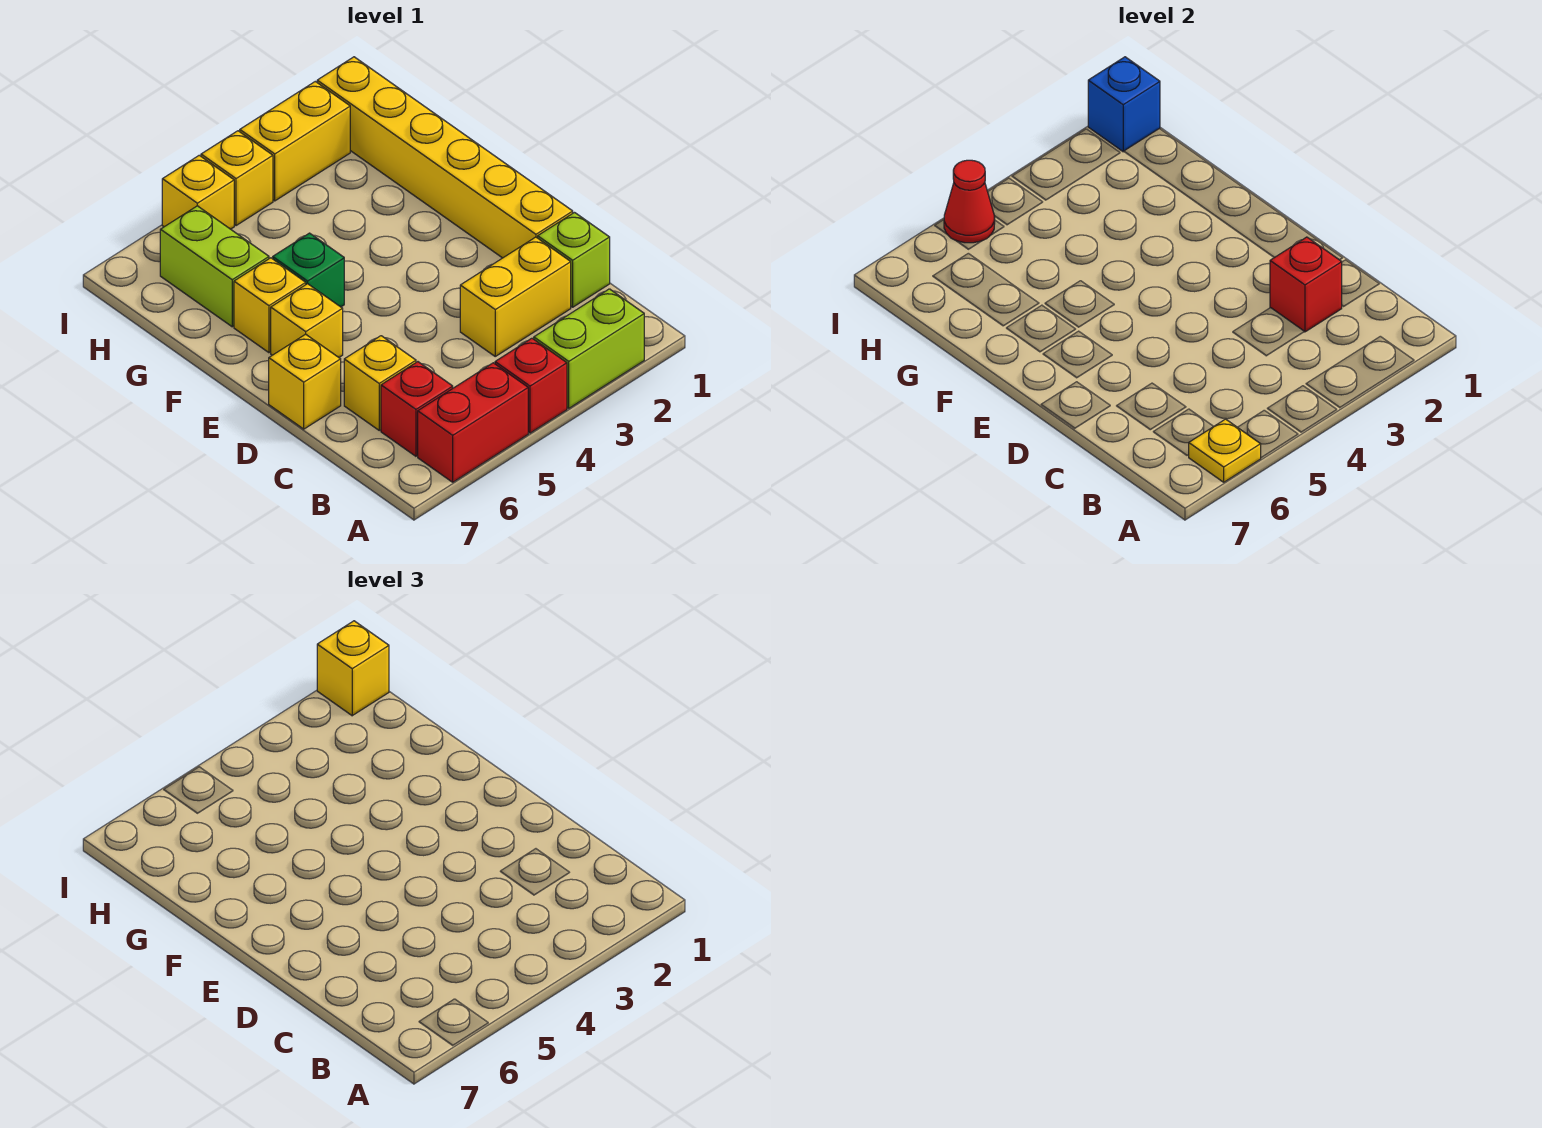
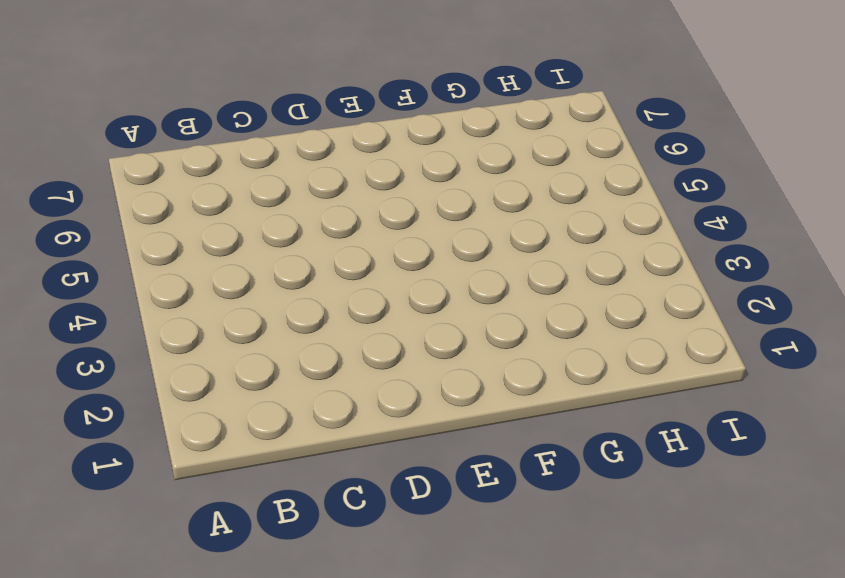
none -> lime 1x2 brick [534,289,644,408]
none -> red 1x1 brick [495,338,567,433]
none -> red 1x2 brick [418,363,528,482]

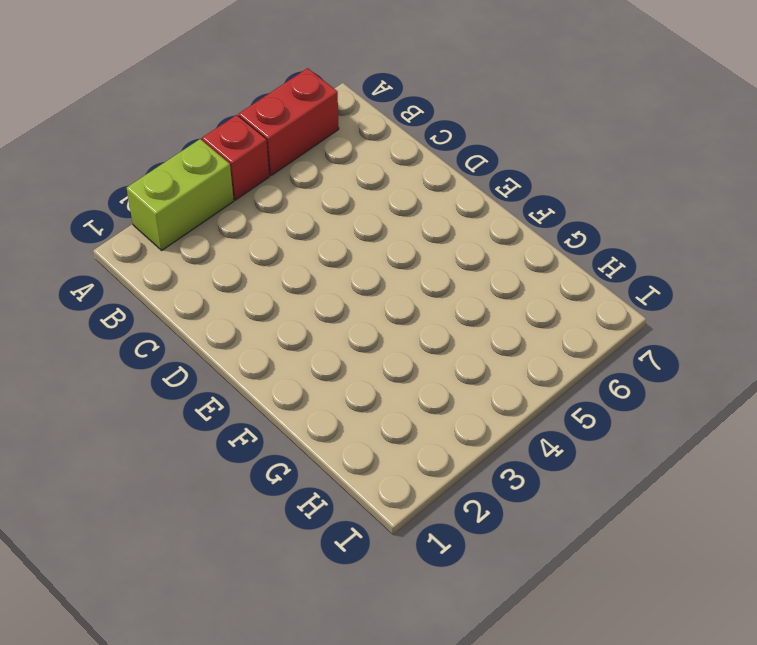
none -> red 1x1 brick [381,362,453,456]
none -> lime 1x1 brick [538,213,610,307]
none -> yellow 1x2 brick [460,237,571,356]

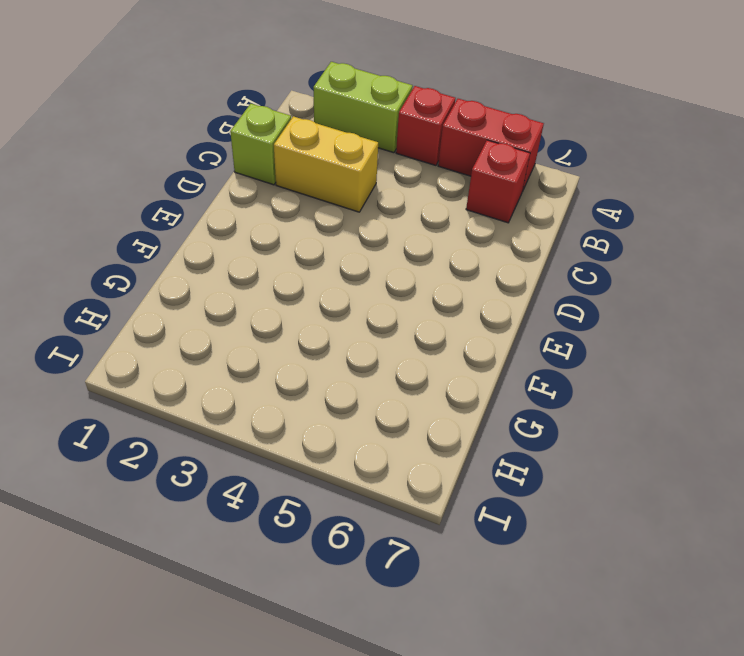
none -> yellow 1x1 brick [344,336,416,430]
none -> yellow 1x6 brick [317,57,573,258]
none -> yellow 1x1 brick [269,334,341,429]

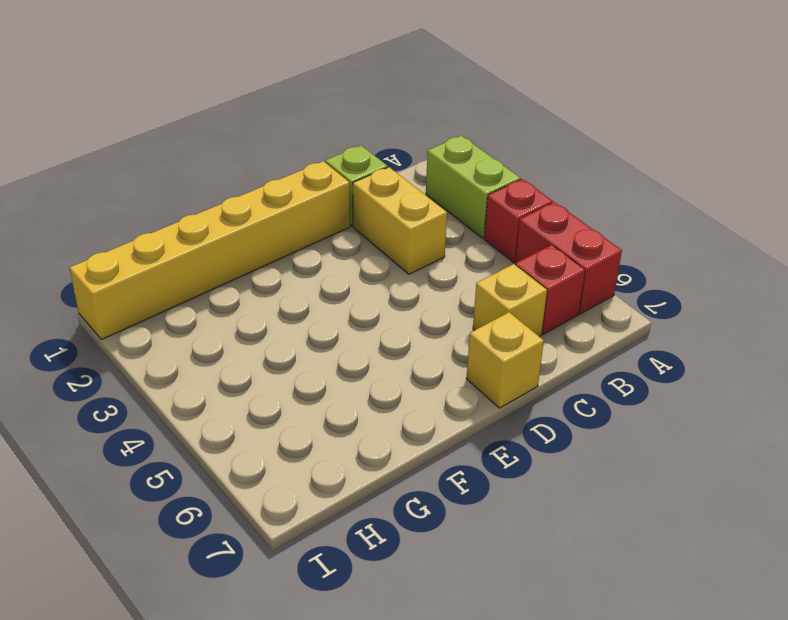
none -> yellow 1x1 brick [271,284,343,357]
none -> green 1x1 brick [273,233,344,307]
none -> yellow 1x1 brick [234,258,306,353]

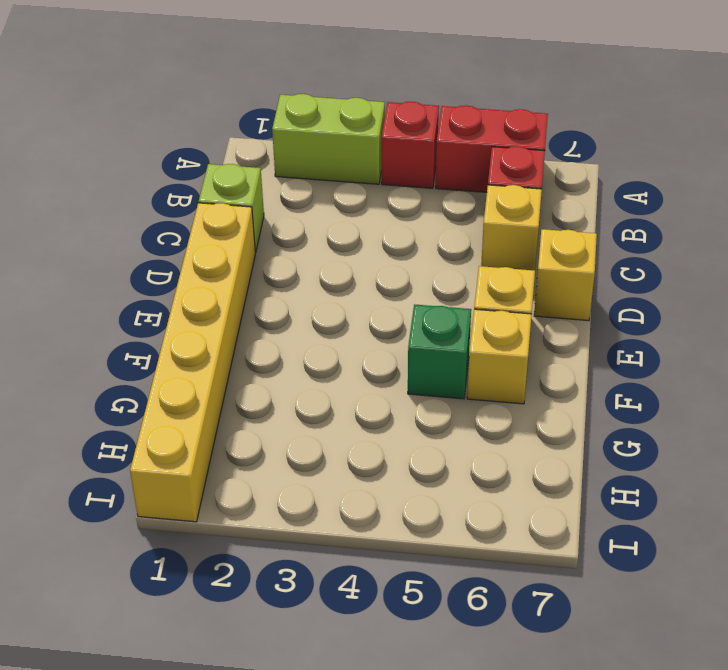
none -> yellow 1x2 brick [460,237,571,356]
none -> lime 1x2 brick [160,206,269,327]
none -> yellow 1x2 brick [240,81,350,201]

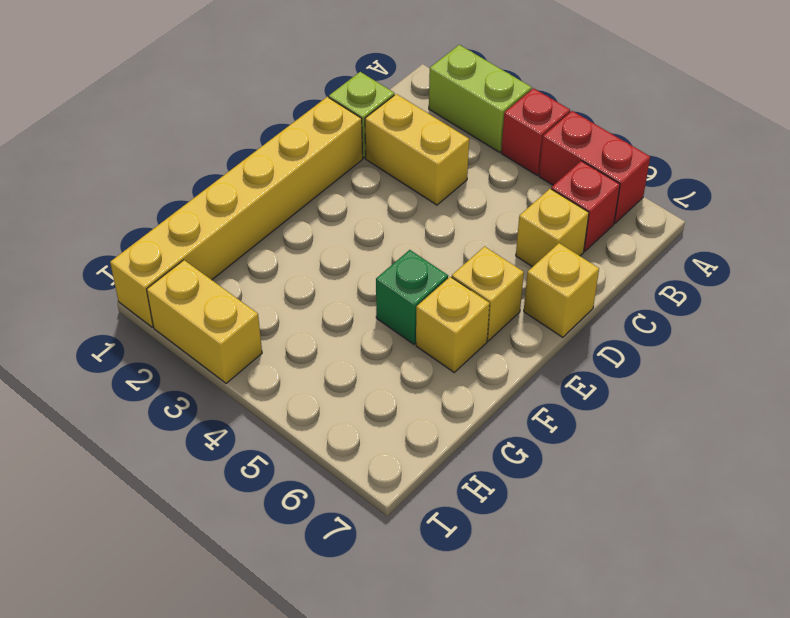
none -> lime 1x2 brick [160,206,269,327]
none -> yellow 1x1 brick [201,131,273,226]
none -> yellow 1x1 brick [162,155,234,229]

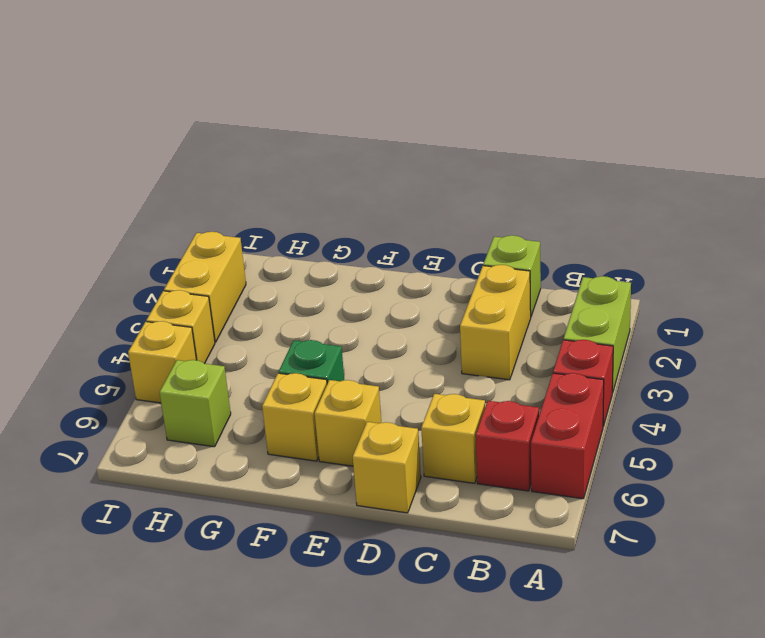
lime 1x1 brick [159,360,231,447] -> lime 1x2 brick [160,206,269,327]
none -> yellow 1x6 brick [317,57,573,258]
none -> yellow 1x1 plate [1189,419,1261,482]
none -> red 1x1 brick [1270,237,1342,332]

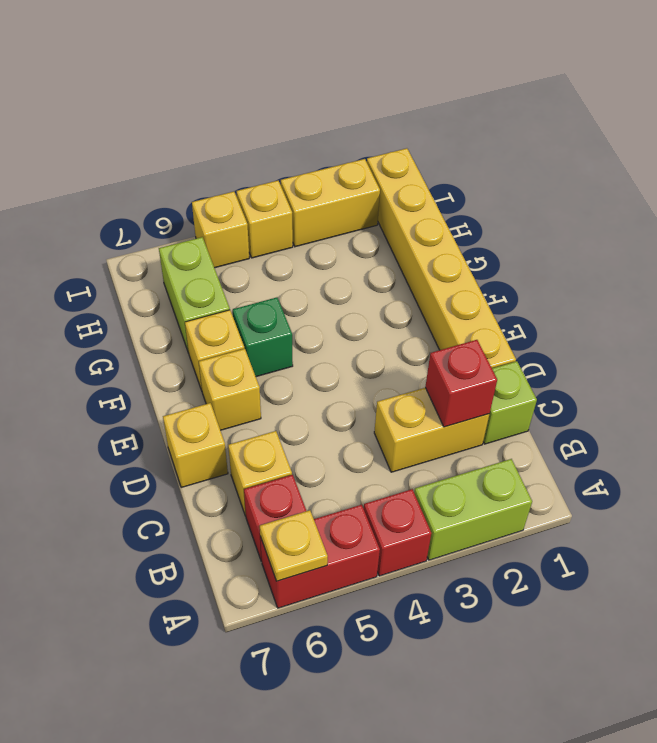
none -> blue 1x1 brick [1088,57,1160,151]
none -> red 1x1 cone [944,160,995,243]
none -> yellow 1x1 brick [317,621,389,716]

